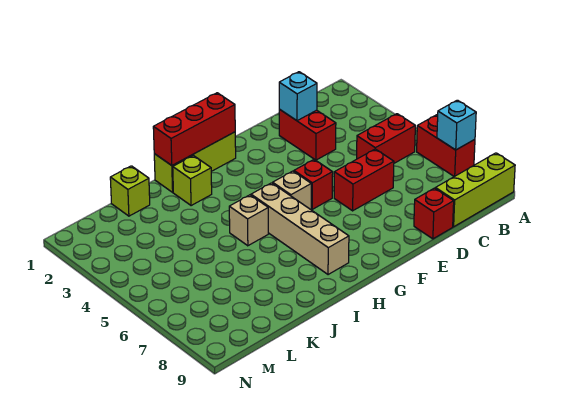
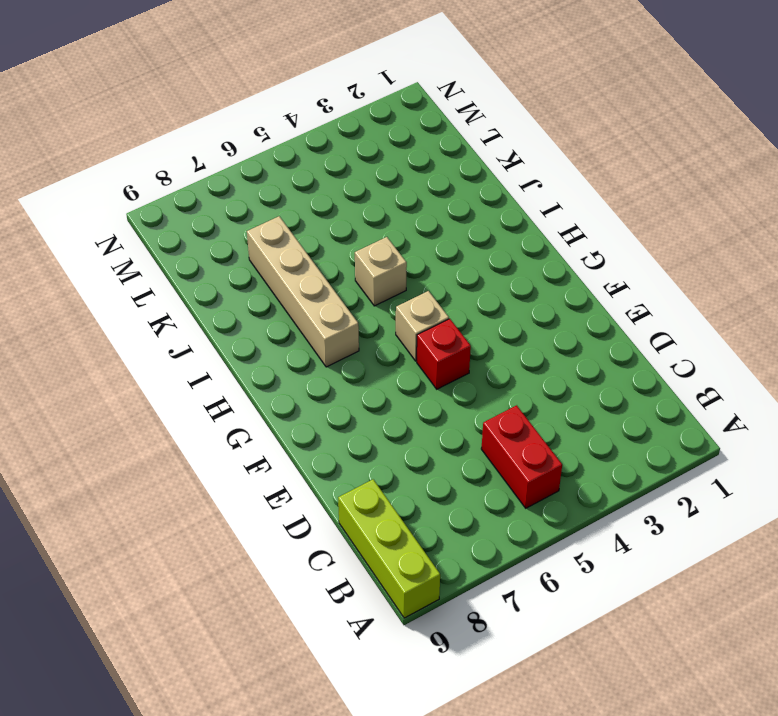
tan 1x4 brick [247,216,359,367] -> tan 1x4 brick turned to [251,183,349,275]
none -> red 1x2 brick [417,115,475,177]
none -> red 1x2 brick [279,109,336,160]
none -> red 1x2 brick [334,149,394,211]

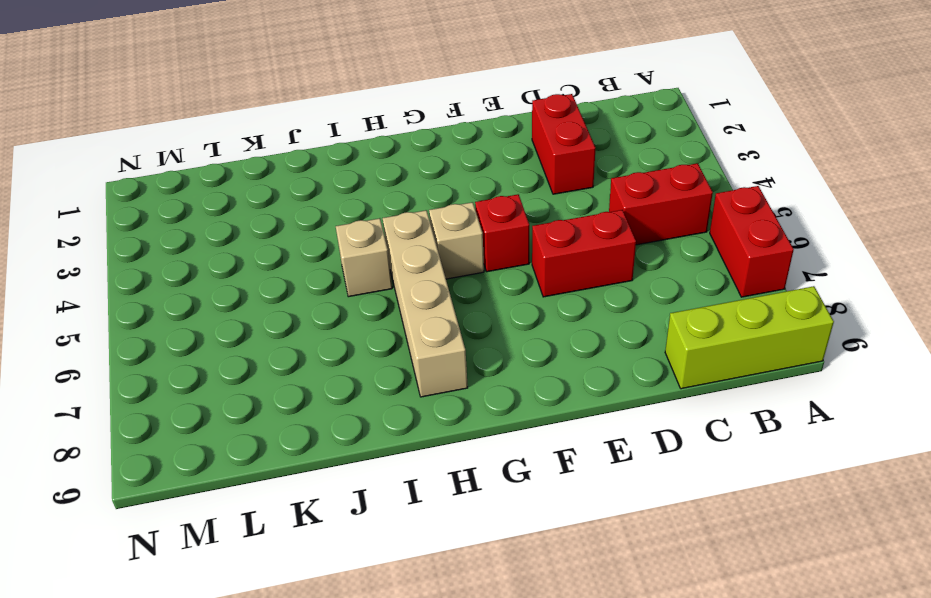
none -> red 1x1 brick [414,188,454,239]
none -> lime 1x3 brick [154,132,236,192]
none -> lime 1x1 brick [173,156,212,206]

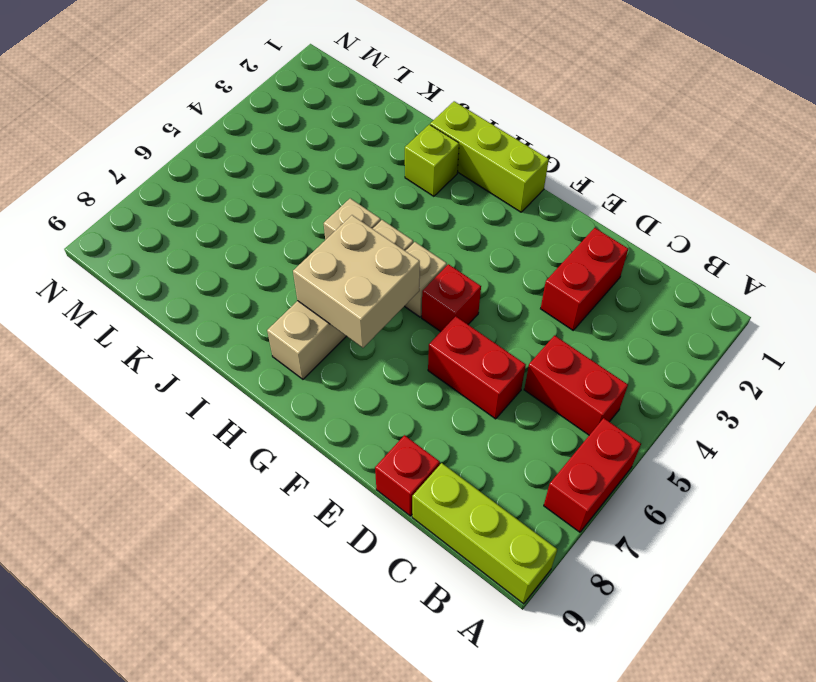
tan 2x2 brick [293,215,420,348] -> none
none -> lime 1x1 brick [110,166,150,216]
none -> cyan 1x1 brick [437,100,476,150]
none -> cyan 1x1 brick [279,72,317,121]

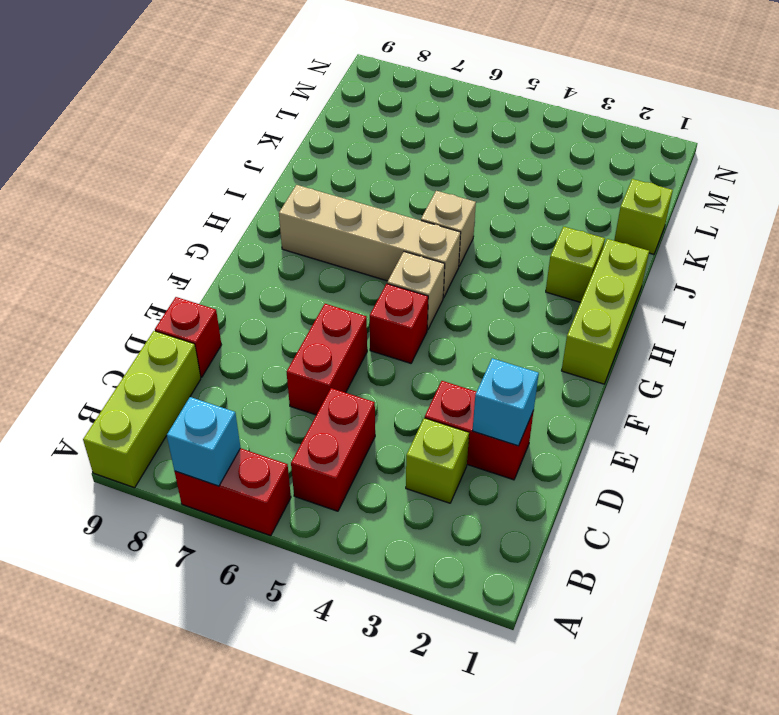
lime 1x1 brick [406,418,469,503] -> none
none -> red 1x3 brick [153,93,235,165]

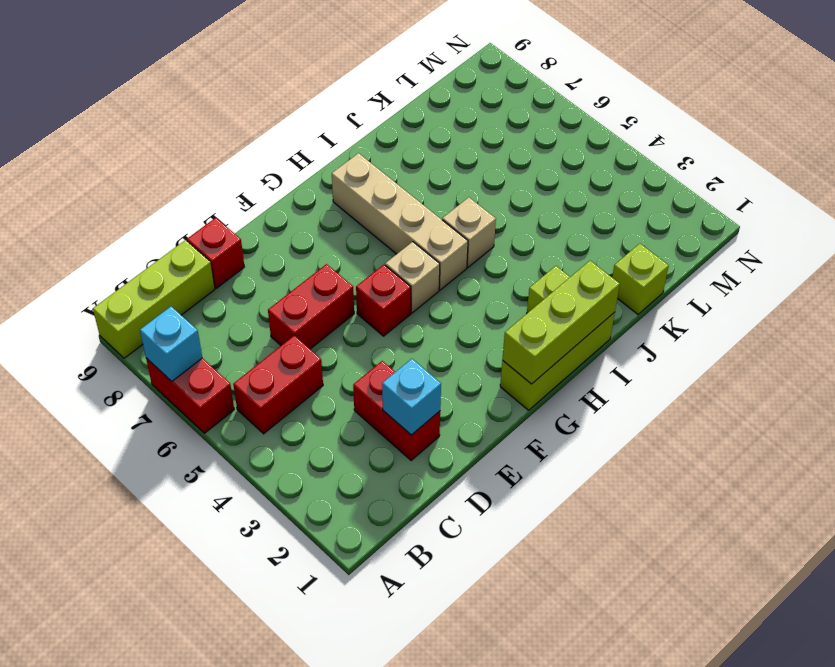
lime 1x3 brick [502,261,620,384] -> red 1x3 brick [153,93,235,165]

